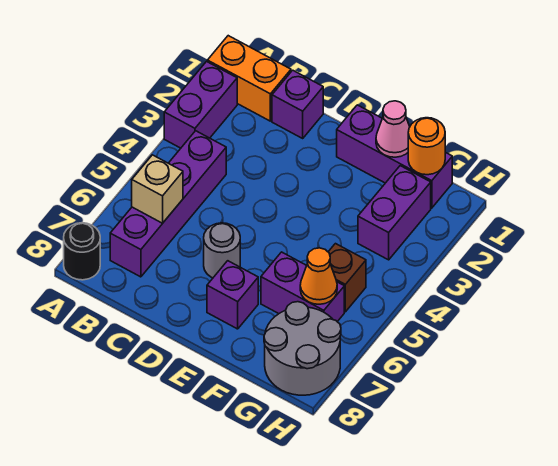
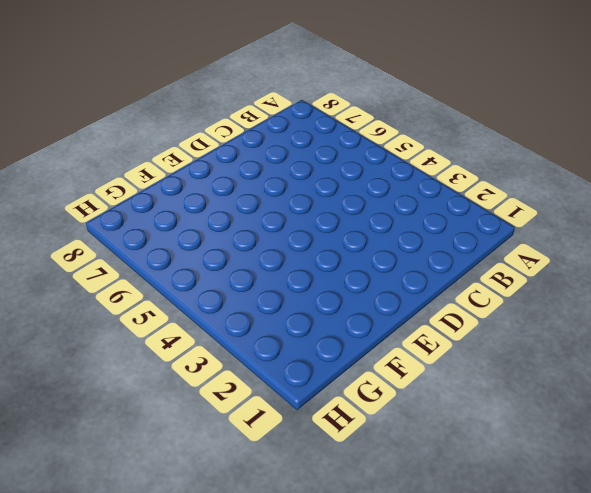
none -> orange 1x2 brick [207,36,291,121]
none -> purple 1x2 brick [164,62,237,148]
none -> black 1x1 round brick [64,223,100,280]

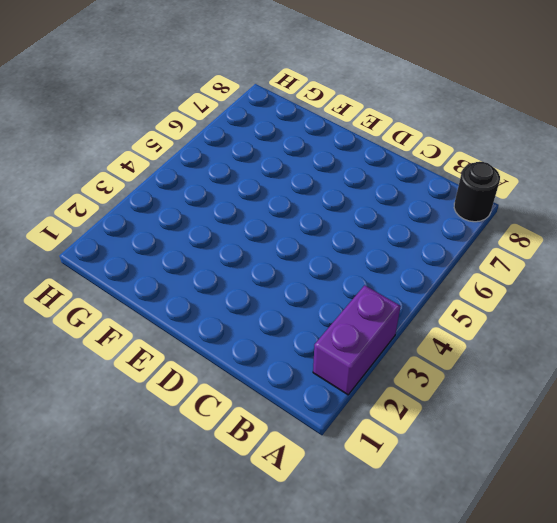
none -> orange 1x2 brick [207,36,291,121]
none -> purple 1x4 brick [110,131,226,277]
none -> purple 1x1 brick [272,70,323,138]

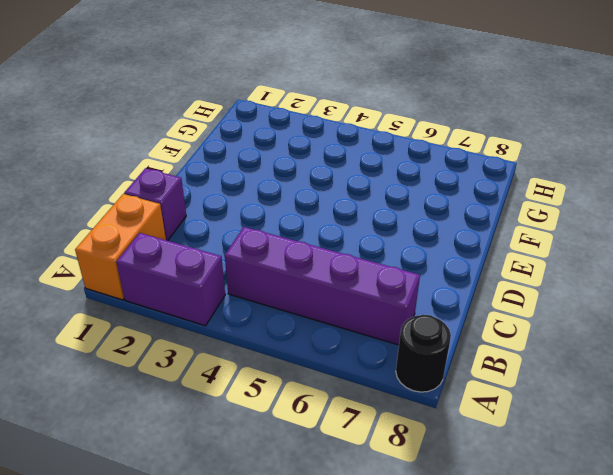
none -> grey 1x1 round brick [204,223,240,278]
none -> purple 1x3 brick [337,105,452,208]
none -> purple 1x1 brick [207,261,258,329]

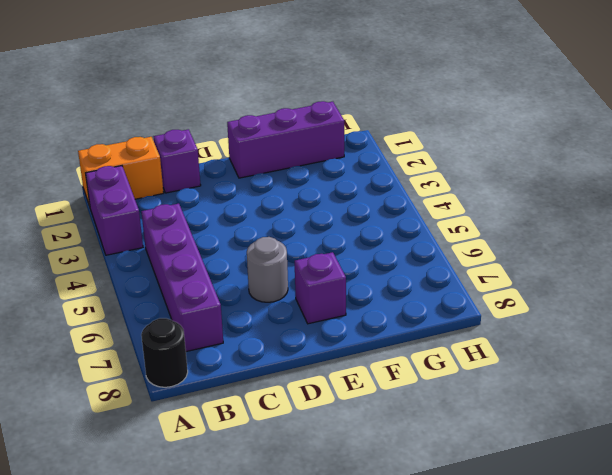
none -> purple 1x2 brick [261,252,344,322]
none -> purple 1x2 brick [358,166,431,260]
none -> brown 1x1 brick [329,244,366,312]

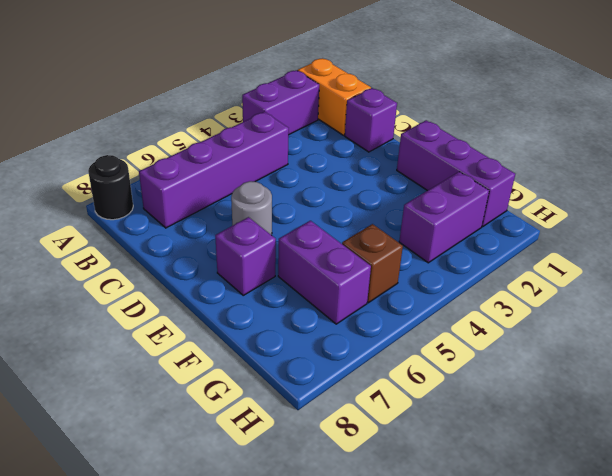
none -> grey 2x2 round brick [264,302,341,395]
none -> tan 1x1 brick [132,155,183,223]
none -> pink 1x1 cone [376,101,410,157]

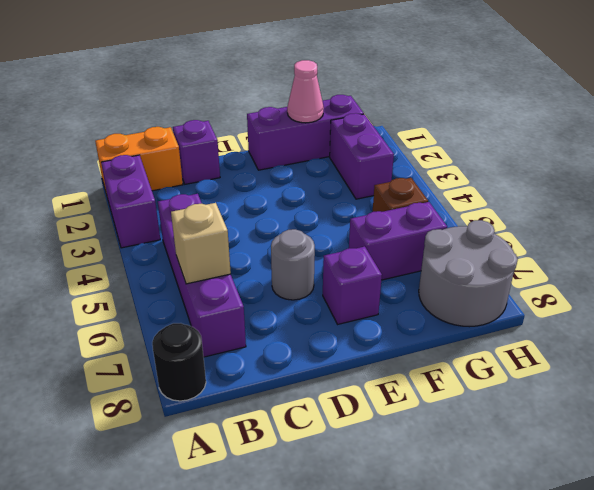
none -> orange 1x1 round brick [408,118,445,175]
none -> orange 1x1 cone [300,248,337,304]

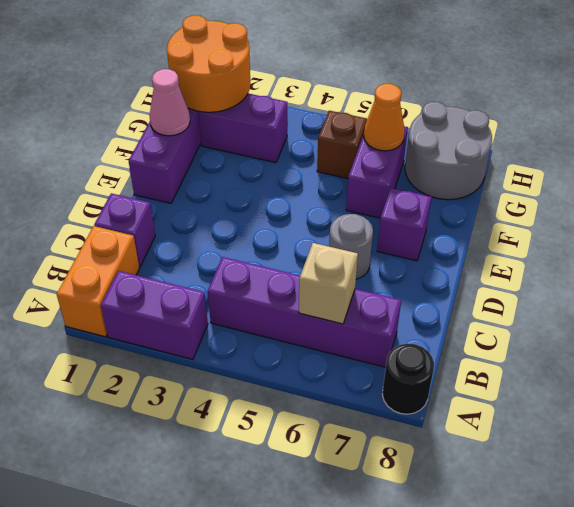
orange 2x2 round brick [167,15,250,112] -> orange 1x1 round brick [408,118,445,175]

